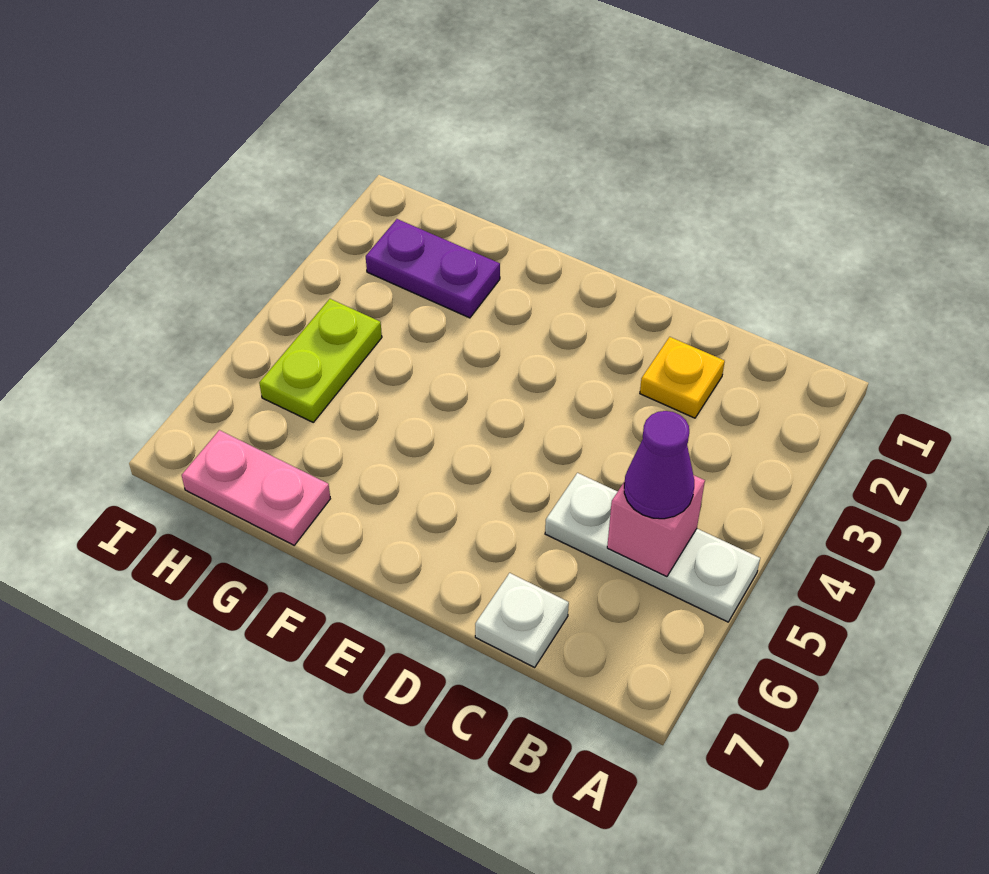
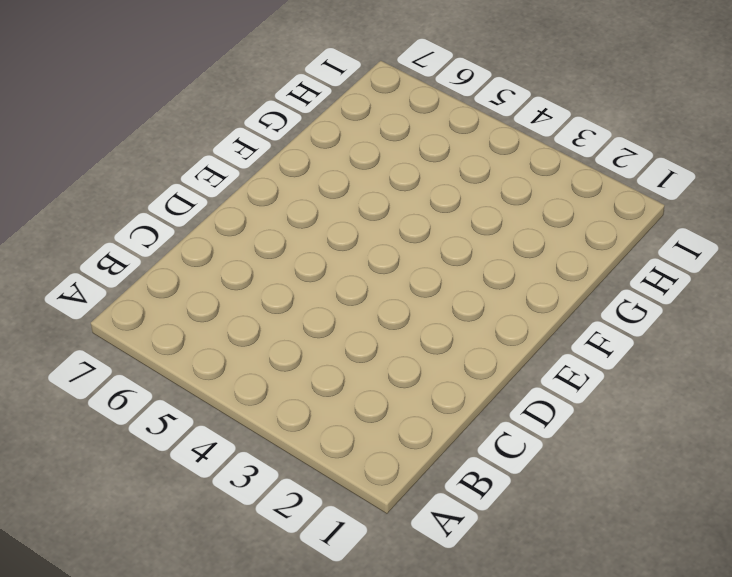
none -> white 1x3 plate [545,473,760,622]
none -> yellow 1x1 plate [640,337,725,418]

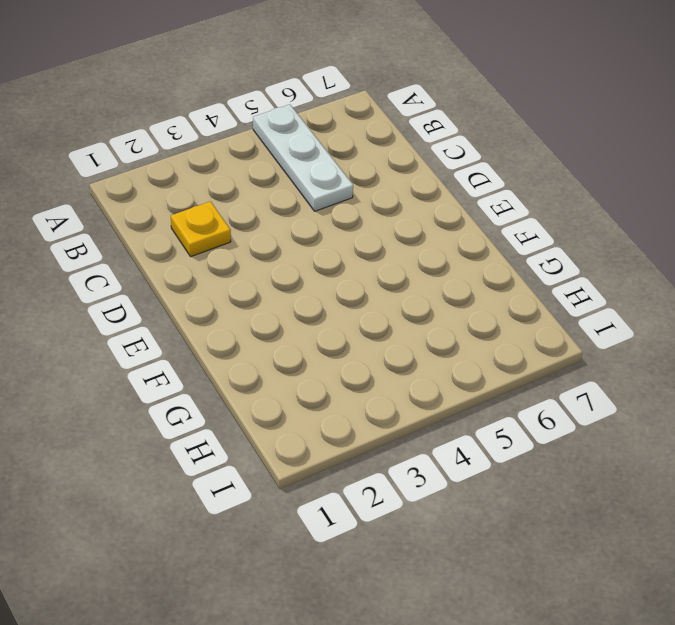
none -> white 1x1 plate [475,573,569,667]
none -> purple 1x2 plate [366,219,500,318]

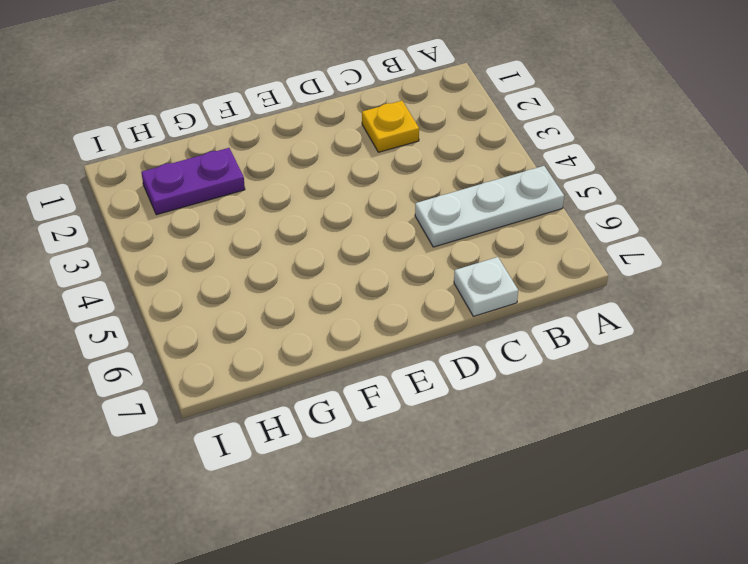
none -> pink 1x2 plate [182,430,330,545]
none -> lime 1x2 plate [259,299,382,422]

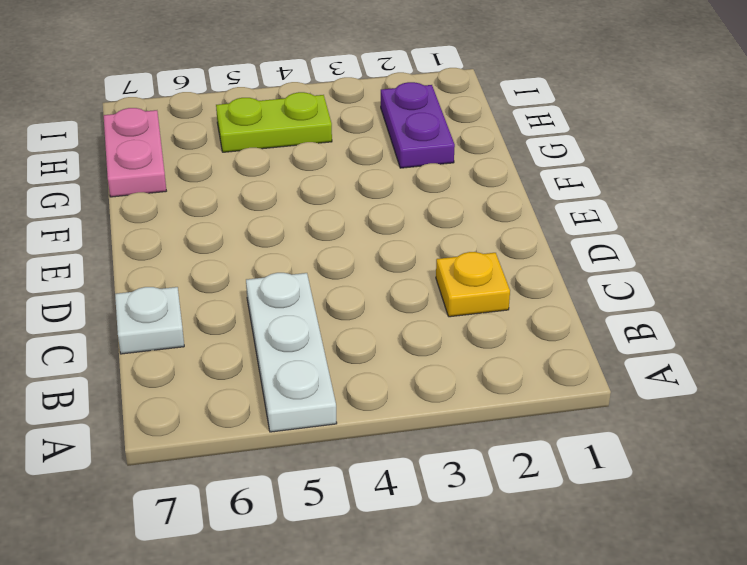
none -> pink 1x1 brick [607,475,705,577]
none -> purple 1x1 cone [624,411,694,519]

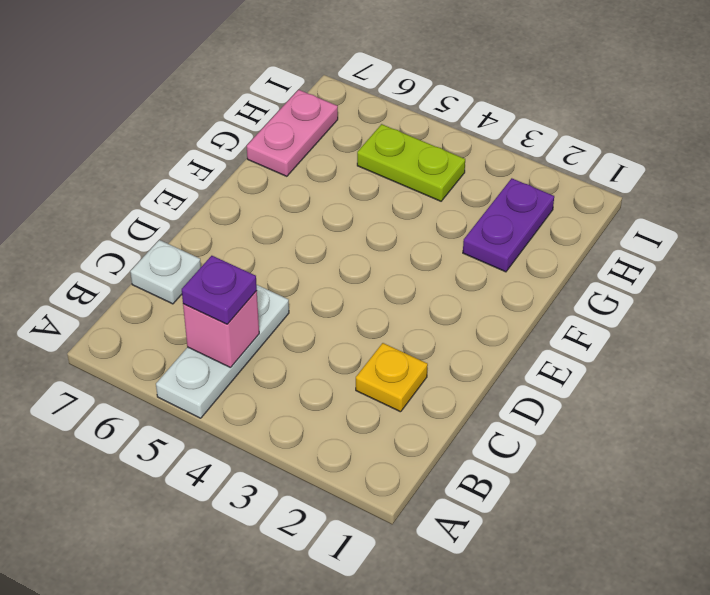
purple 1x1 plate [182,256,257,324] -> purple 1x1 cone [624,411,694,519]

